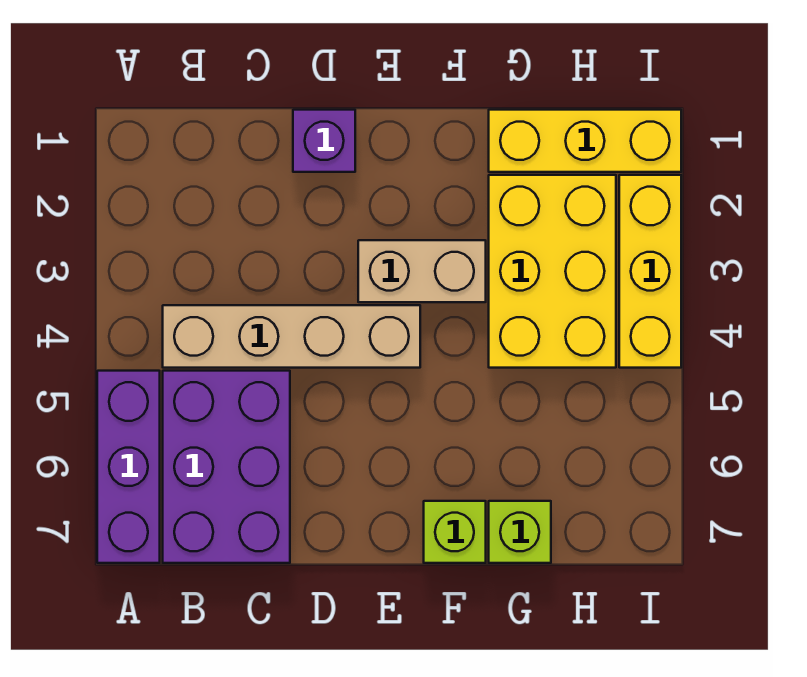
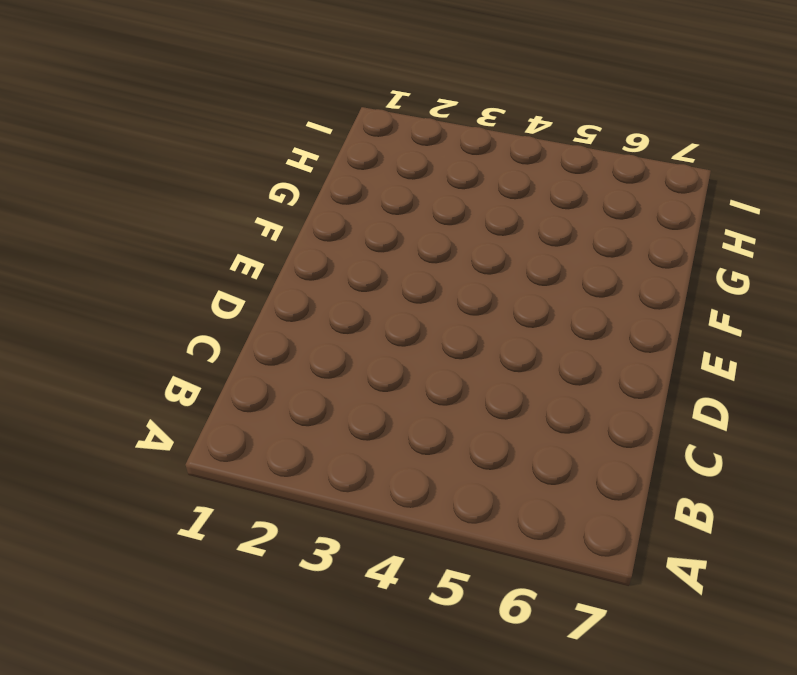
none -> purple 1x3 brick [97,371,160,563]
none -> tan 1x4 brick [163,305,420,368]

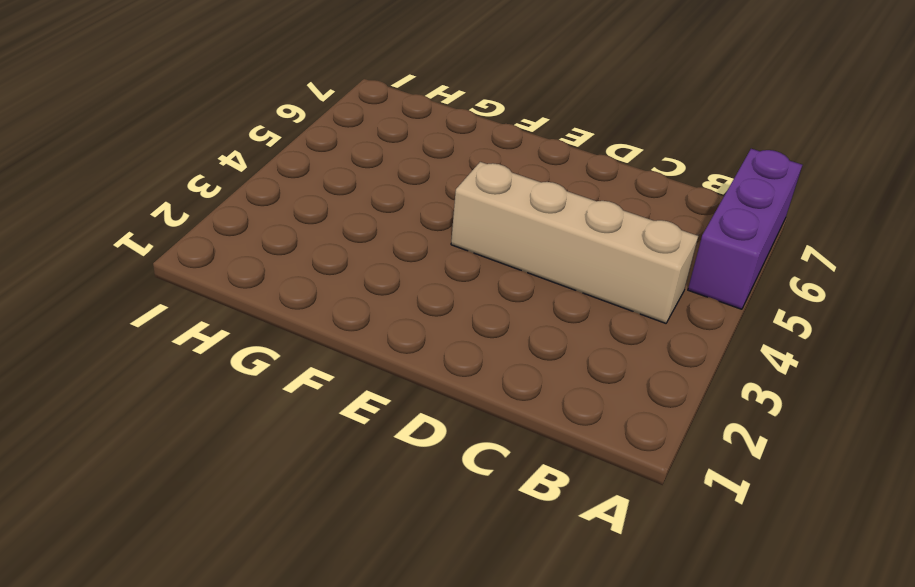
none -> purple 2x3 brick [163,371,290,563]
none -> purple 1x1 brick [293,110,355,172]

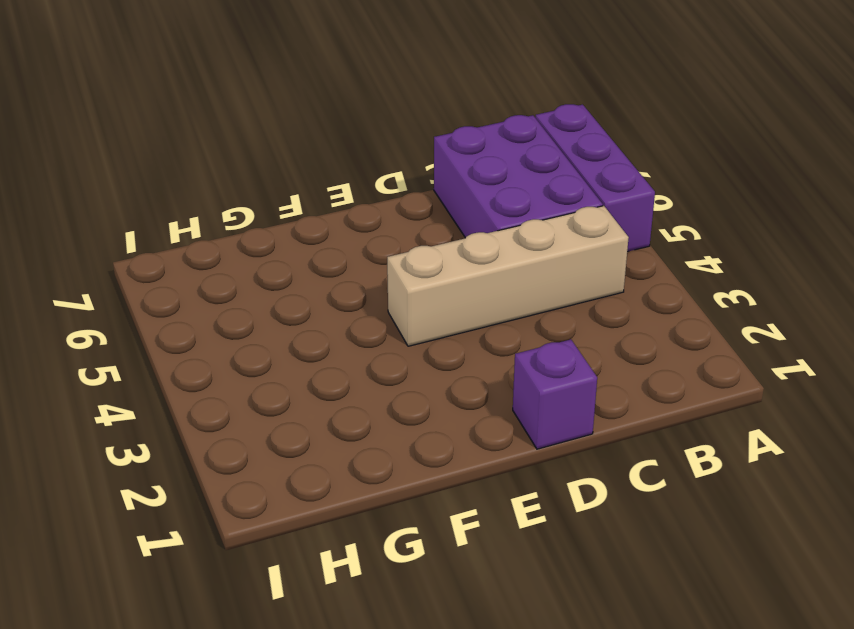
none -> tan 1x2 brick [358,240,486,302]
none -> lime 1x1 brick [424,501,486,563]

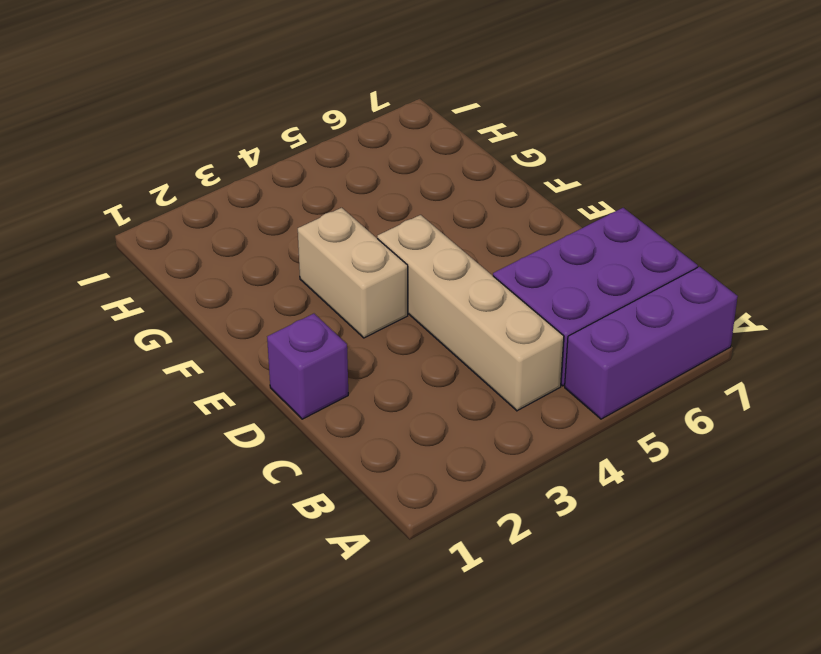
none -> lime 1x1 brick [424,501,486,563]
none -> yellow 1x3 brick [489,110,681,172]

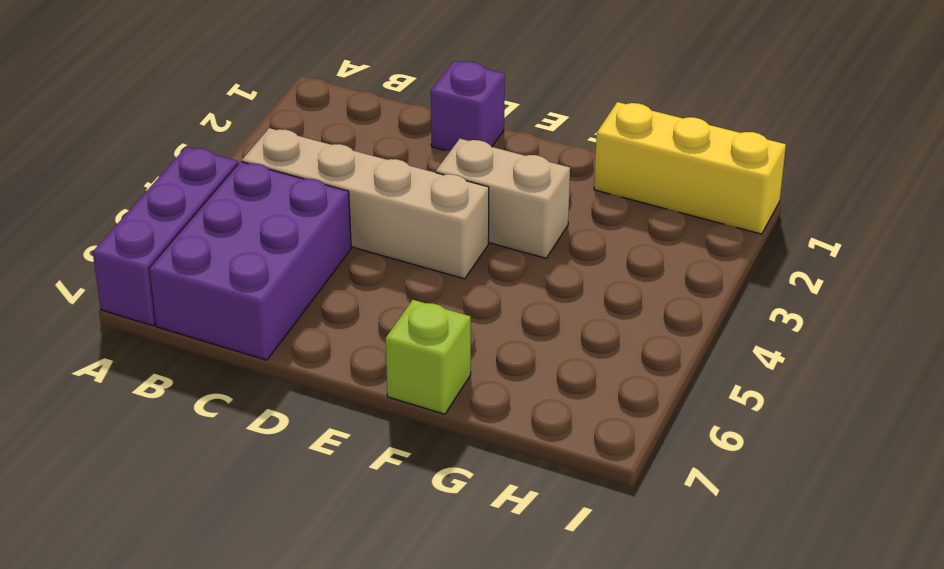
none -> yellow 2x3 brick [489,175,616,368]
none -> lime 1x1 brick [489,501,551,563]

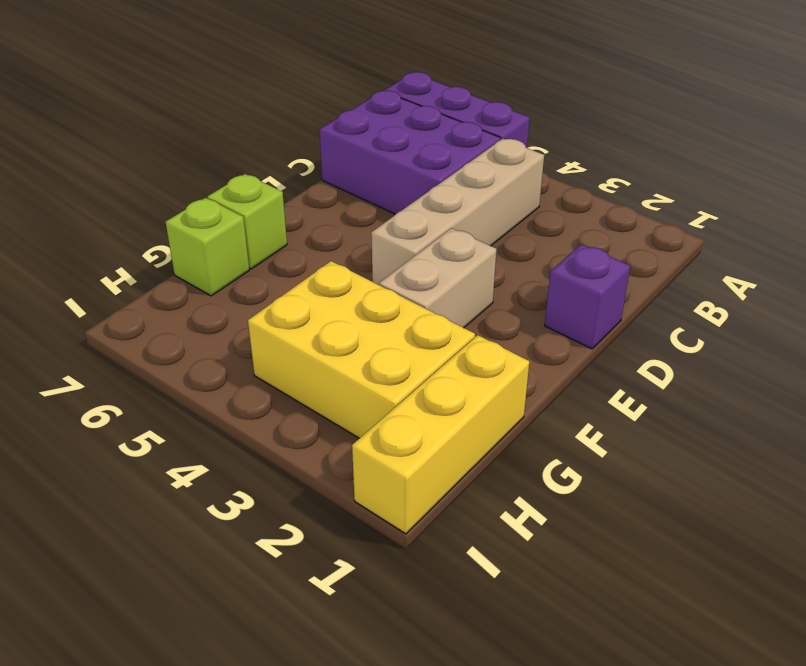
none -> yellow 1x3 brick [619,175,681,368]

